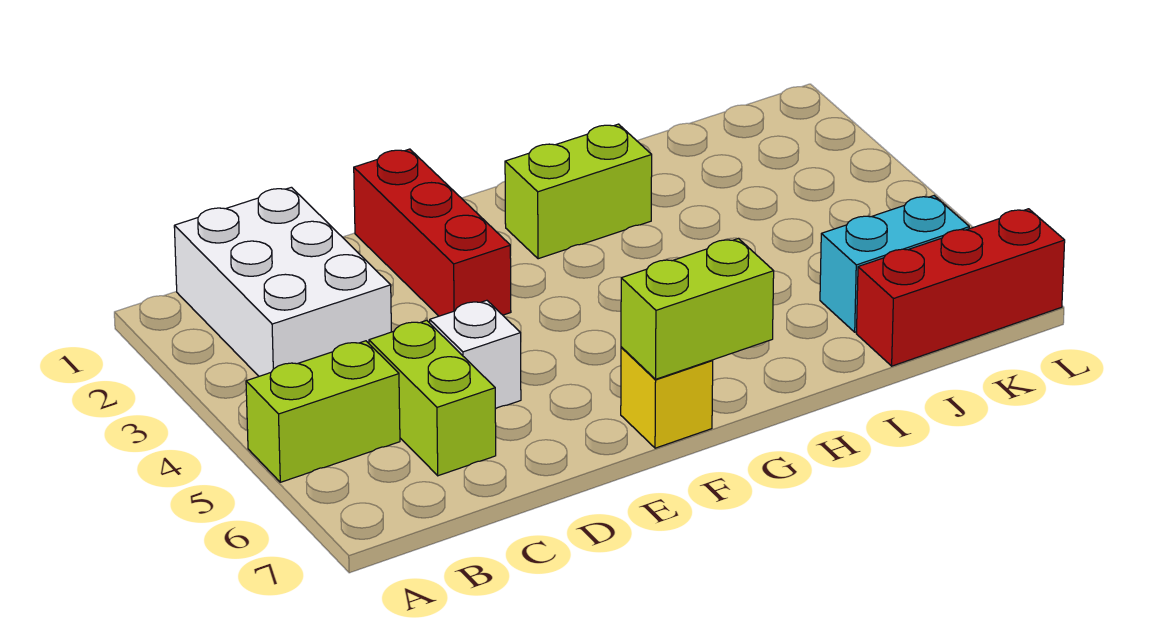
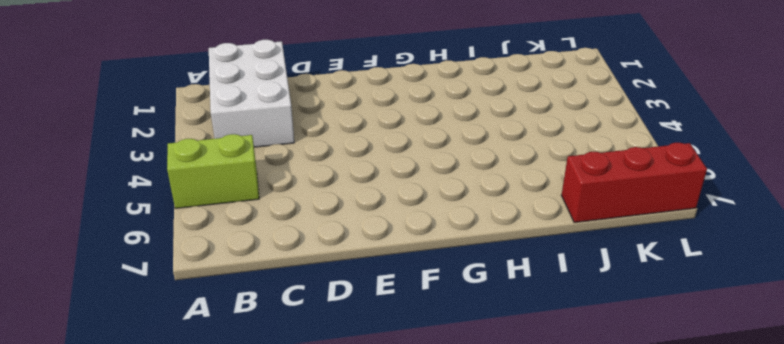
none -> lime 1x2 brick [369,320,496,476]
none -> white 1x1 brick [430,300,521,409]

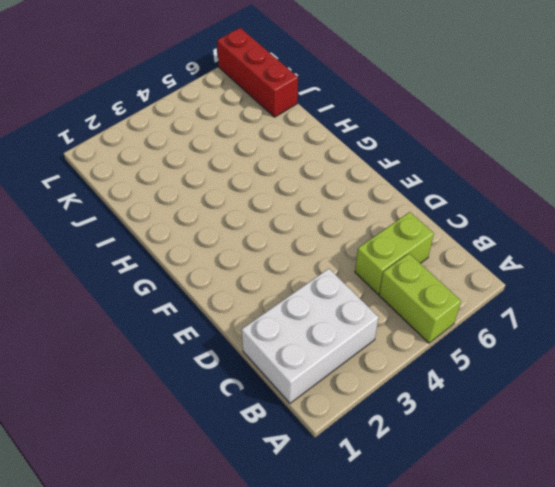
none -> white 1x1 brick [430,300,521,409]
none -> red 1x3 brick [354,149,511,316]

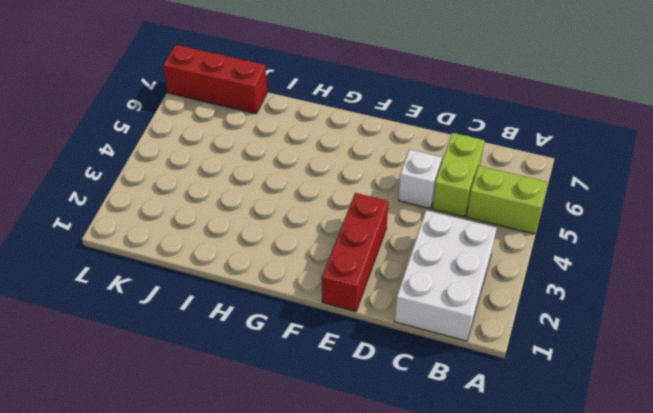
none -> yellow 1x1 brick [621,347,713,448]
none -> lime 1x2 brick [505,124,652,259]

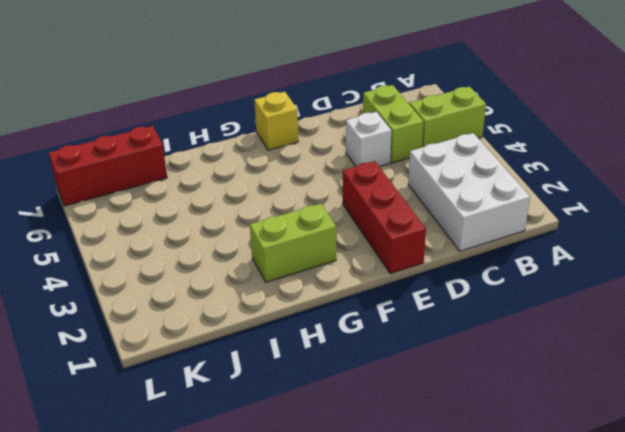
none -> cyan 1x2 brick [820,196,969,332]
none -> lime 1x2 brick [621,238,774,379]

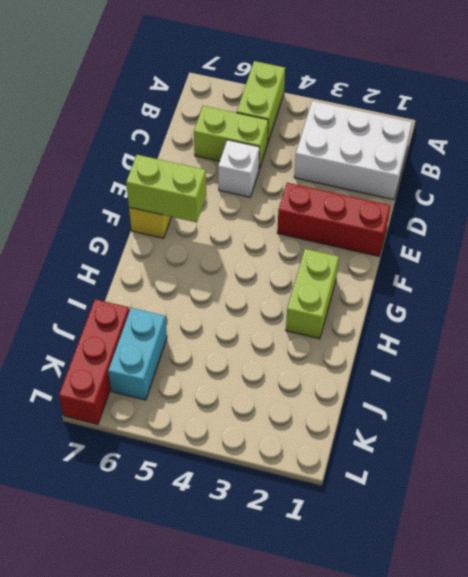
lime 1x2 brick [126,155,206,223] -> lime 1x2 brick turned to [621,238,774,379]

